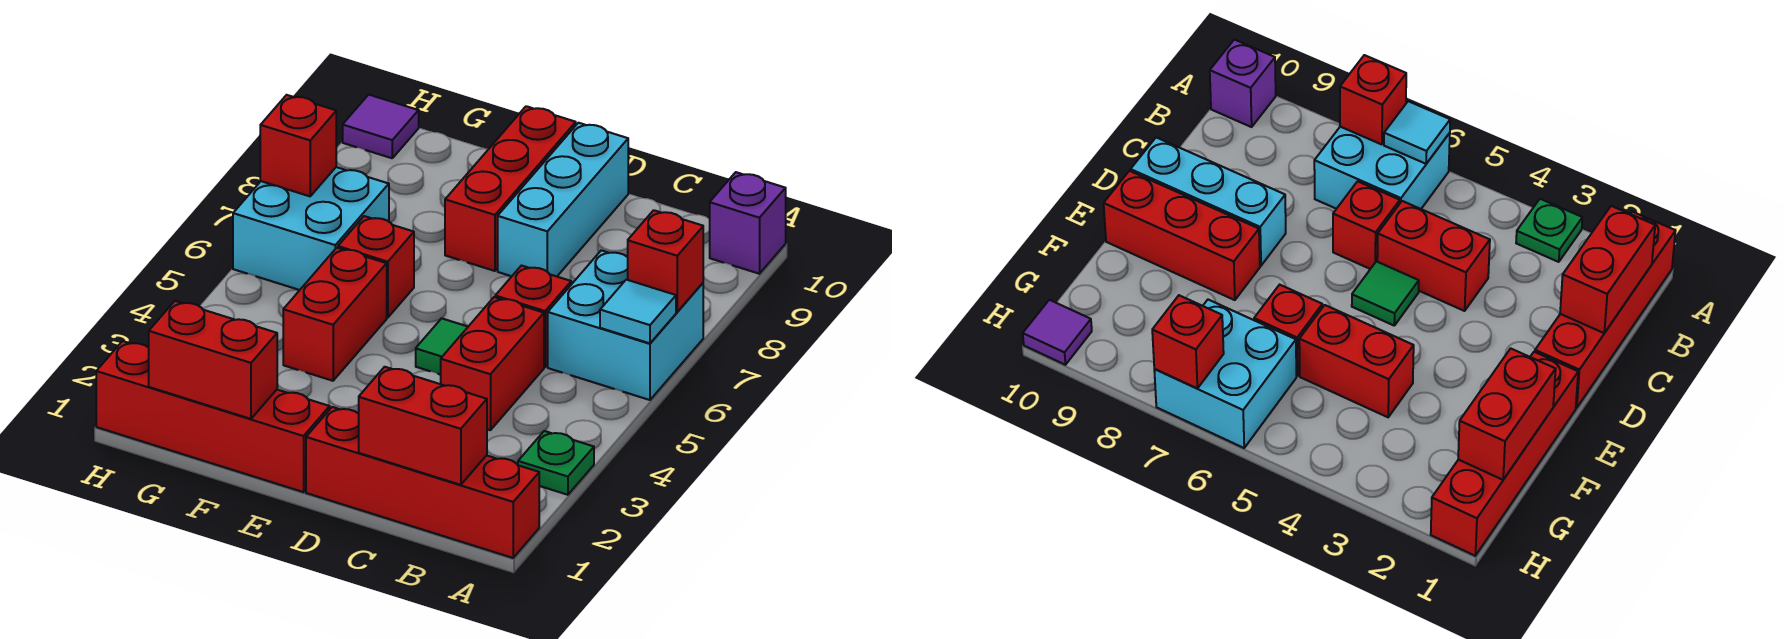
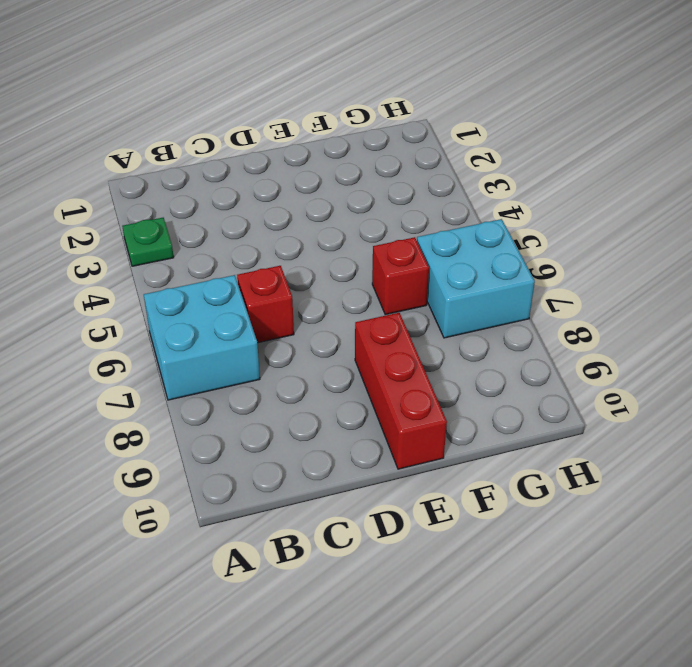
none -> red 1x4 brick [306,407,539,558]
none -> purple 1x1 brick [710,172,786,274]
none -> red 1x2 brick [441,297,544,430]

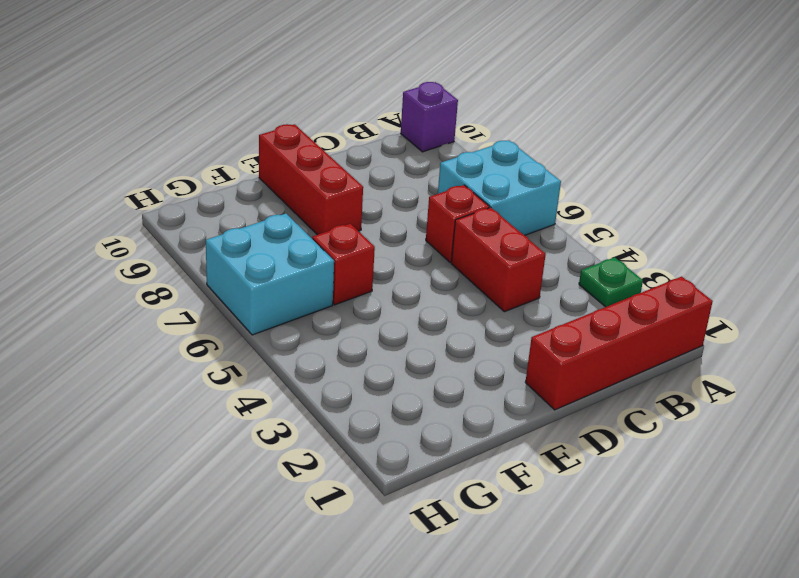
none -> green 1x1 tile [416,318,468,375]
none -> cyan 1x3 brick [498,123,628,276]
none -> red 1x4 brick [96,341,330,492]

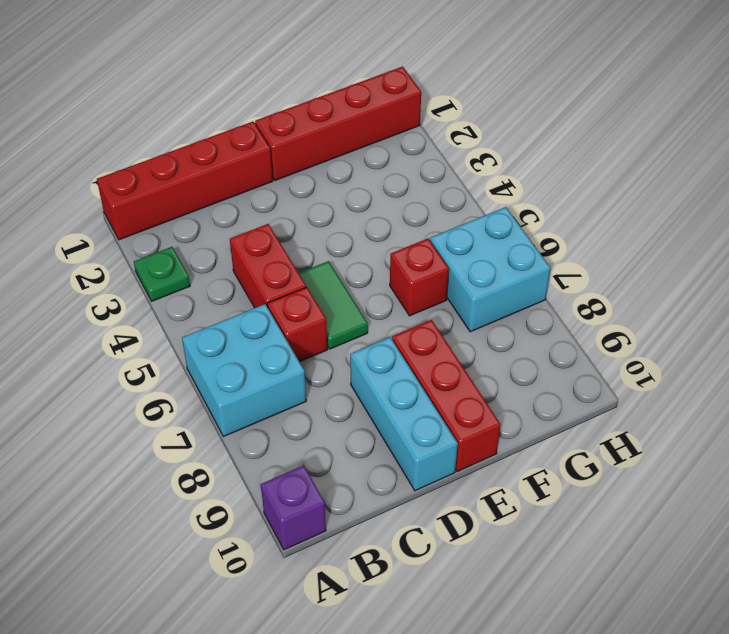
green 1x2 tile [299,261,368,349] -> green 1x1 tile [416,318,468,375]
none -> red 1x2 brick [283,248,387,381]
none -> purple 1x1 tile [343,95,419,158]
none -> cyan 1x1 tile [600,280,676,343]

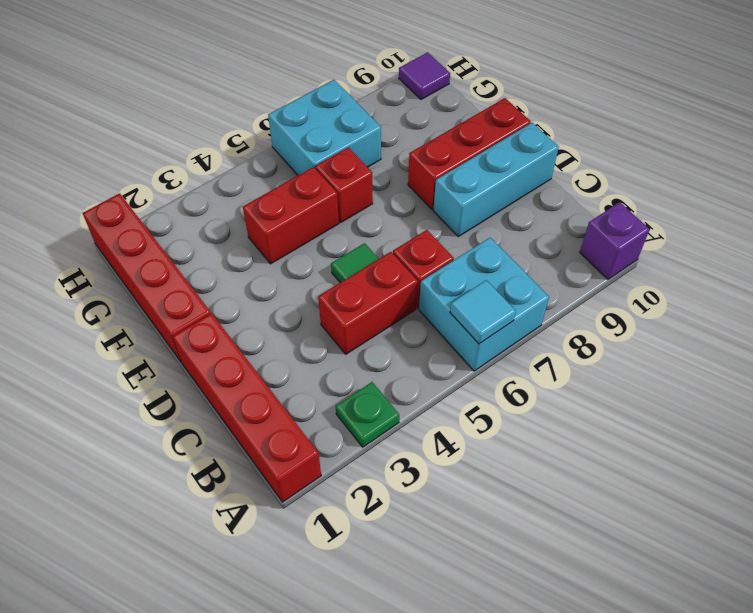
none -> red 1x1 brick [628,210,703,312]
none -> red 1x2 brick [359,367,487,485]
none -> red 1x2 brick [149,301,277,419]

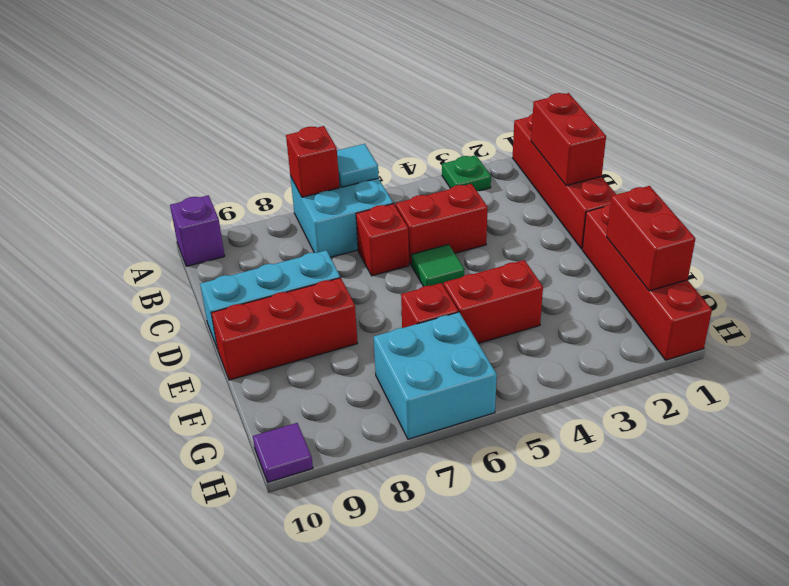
none -> red 1x1 brick [260,95,336,196]

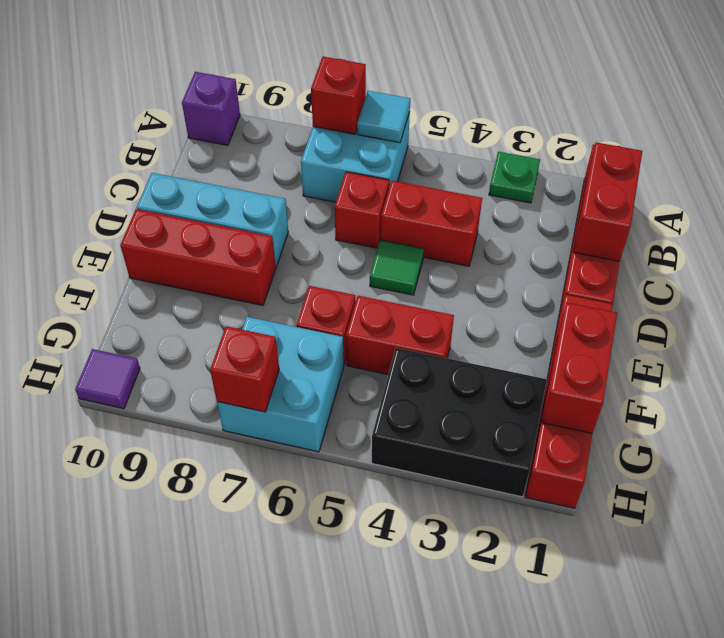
black 2x3 brick [372,348,547,497] -> none

